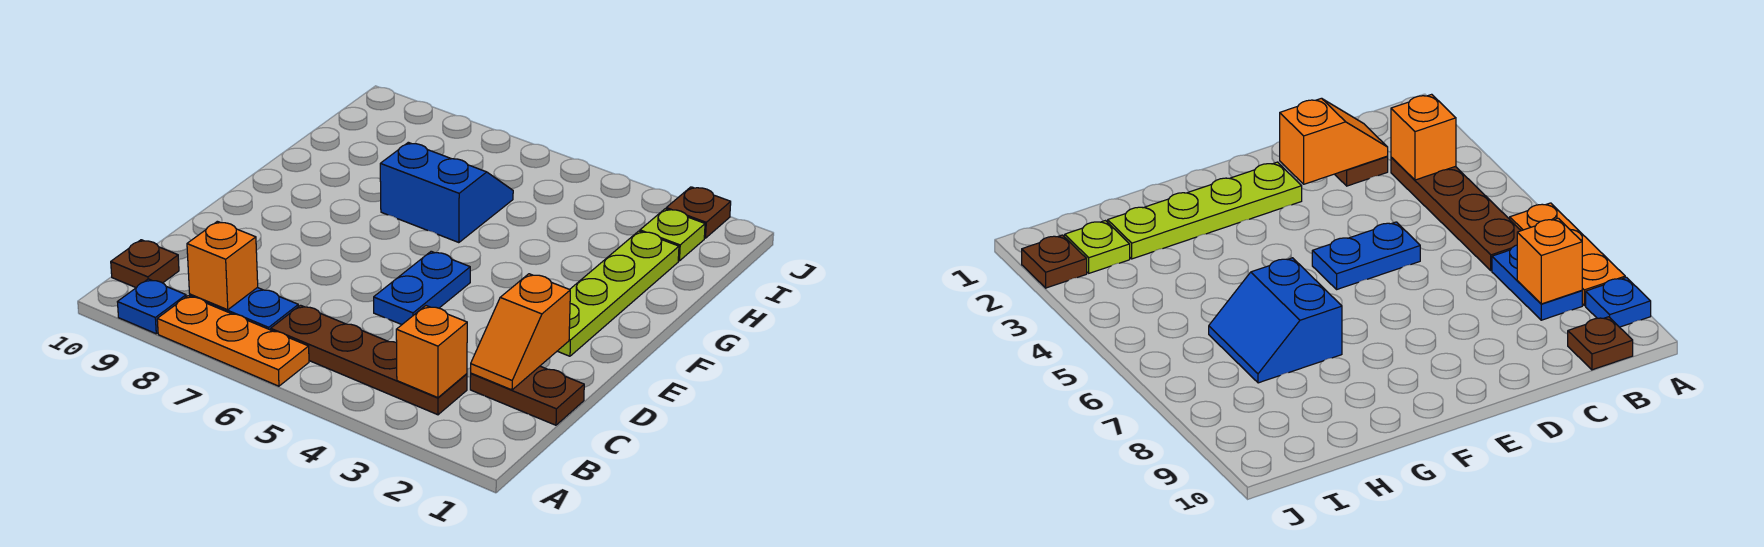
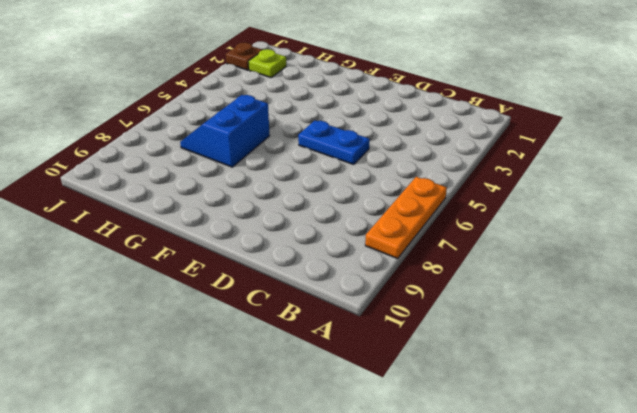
none -> blue 1x1 plate [118,279,186,334]
none -> brown 1x4 plate [271,305,467,415]
none -> blue 1x2 plate [190,288,298,330]

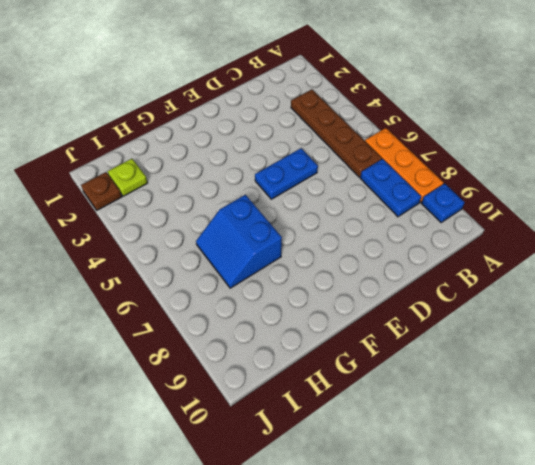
none -> brown 1x1 plate [111,240,179,288]
none -> brown 1x2 plate [470,366,584,425]
none -> lime 1x4 plate [558,231,679,356]

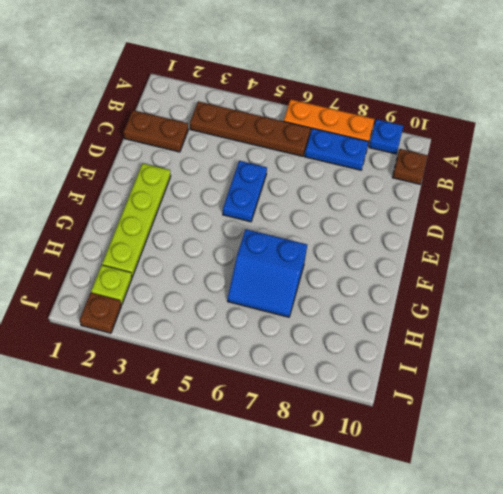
none -> orange 1x1 brick [396,306,467,398]
none -> orange 1x1 brick [187,221,258,310]
none -> orange 1x2 slope [471,274,570,390]

